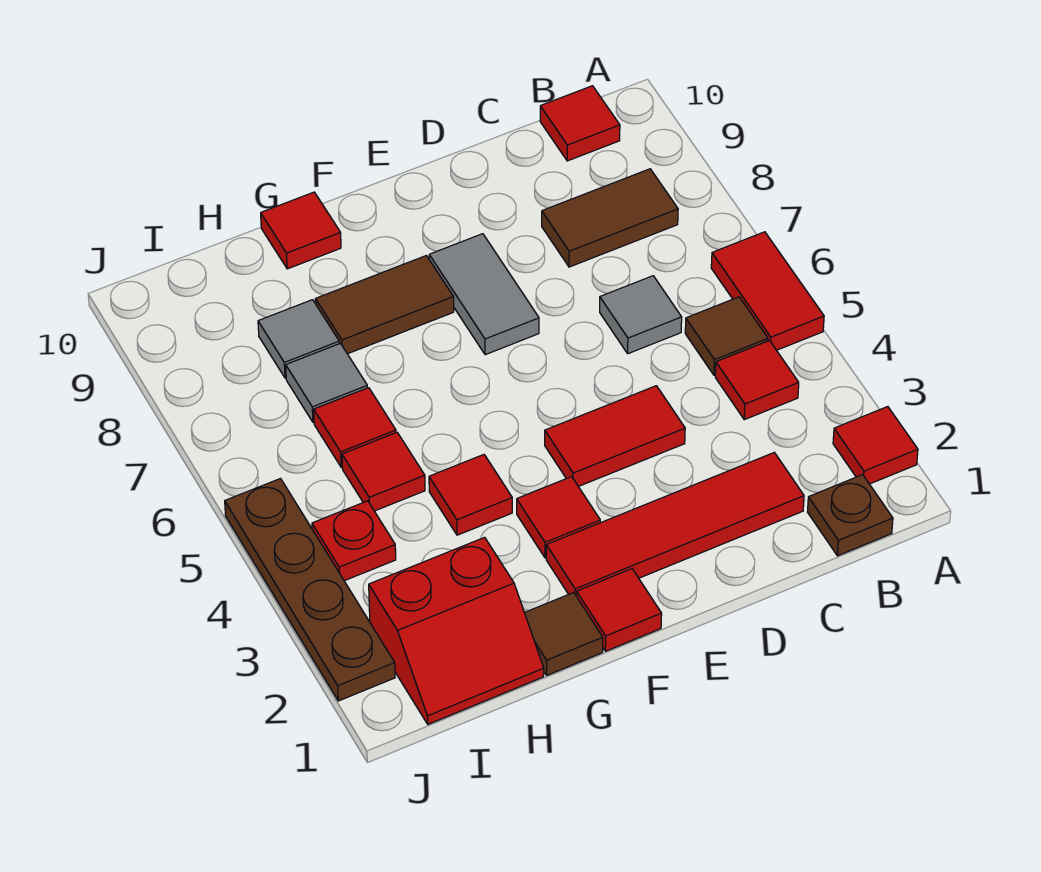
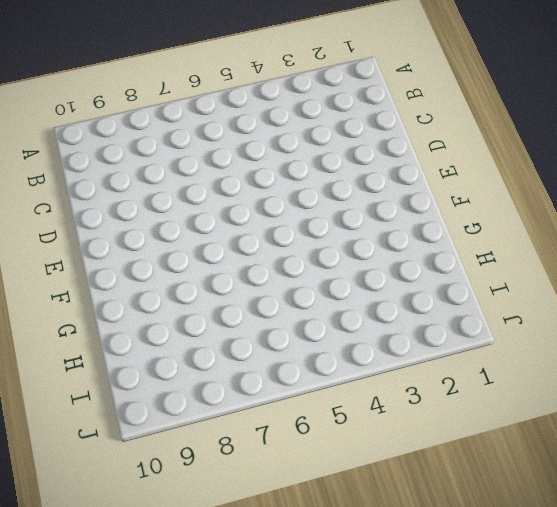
none -> red 1x1 tile [833,407,918,484]
none -> red 1x2 tile [711,232,824,350]
none -> brown 1x1 plate [808,475,893,556]

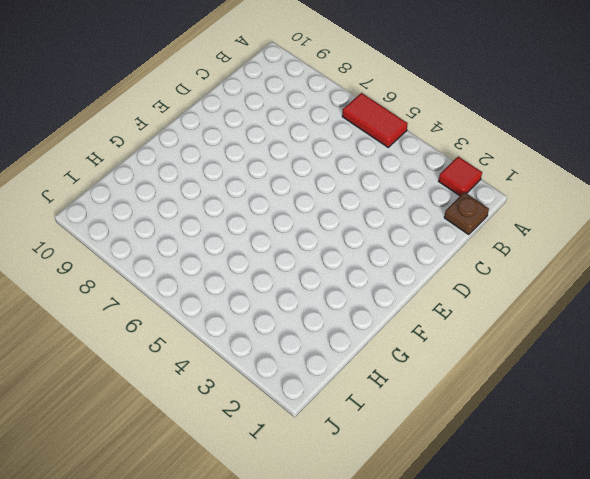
none -> red 1x1 tile [715,341,799,420]
none -> brown 1x1 tile [685,297,768,375]
none -> brown 1x2 tile [542,169,678,267]

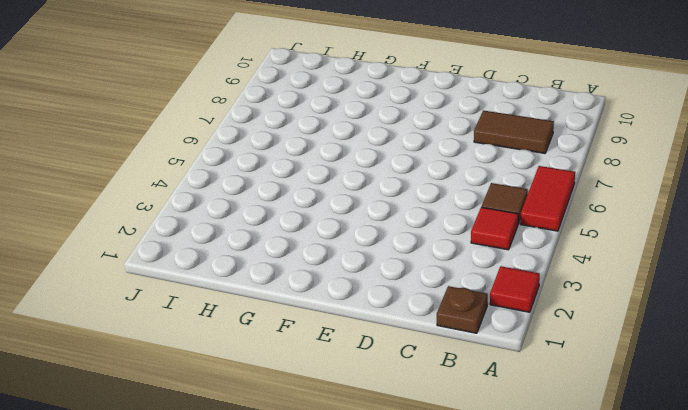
none -> red 1x1 tile [540,86,620,161]
none -> red 1x4 tile [546,453,804,596]
none -> grey 1x1 tile [600,276,682,354]

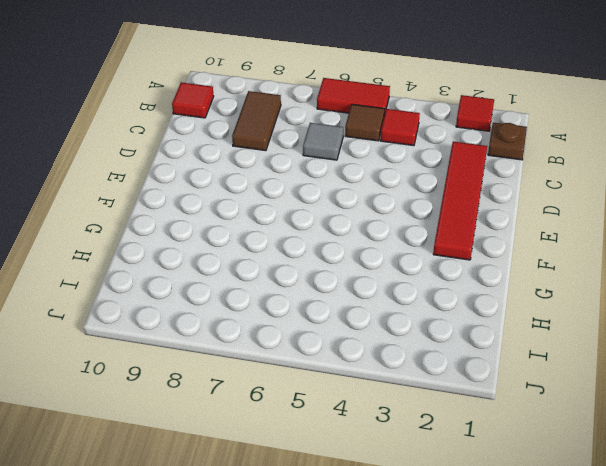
none -> red 1x2 tile [545,386,685,487]
none -> grey 1x2 tile [429,234,539,355]
none -> red 1x1 tile [577,569,662,651]

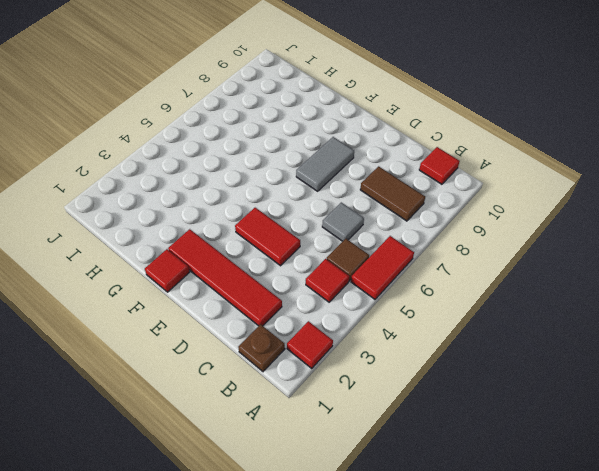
none -> red 1x1 tile [517,477,600,558]
none -> brown 1x2 tile [315,256,454,354]
none -> brown 1x1 tile [524,592,603,675]

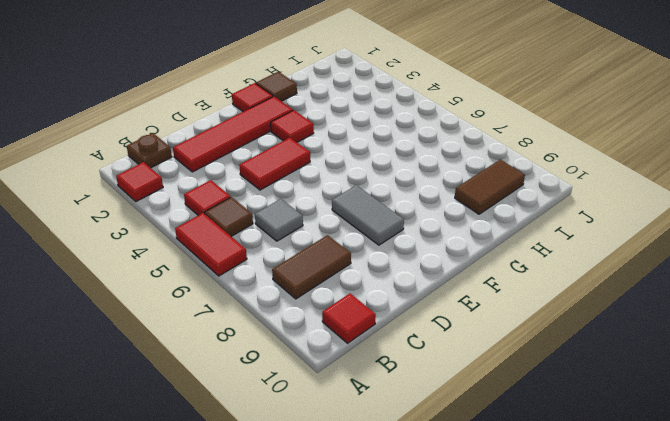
brown 1x2 tile [455,159,525,214] -> brown 1x2 tile moved to [315,256,454,354]
none -> red 1x1 tile [429,455,512,535]
none -> red 1x1 tile [261,192,341,269]
none -> red 2x2 slope [369,537,544,724]

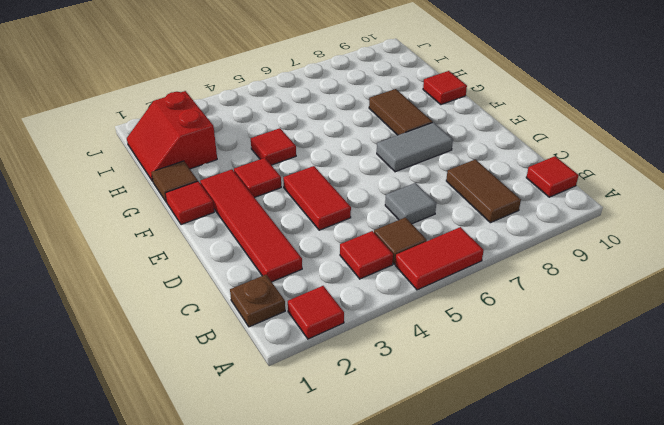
none -> red 1x1 tile [342,433,425,511]
none -> red 1x1 tile [314,388,396,467]
none -> grey 1x1 tile [286,343,367,422]

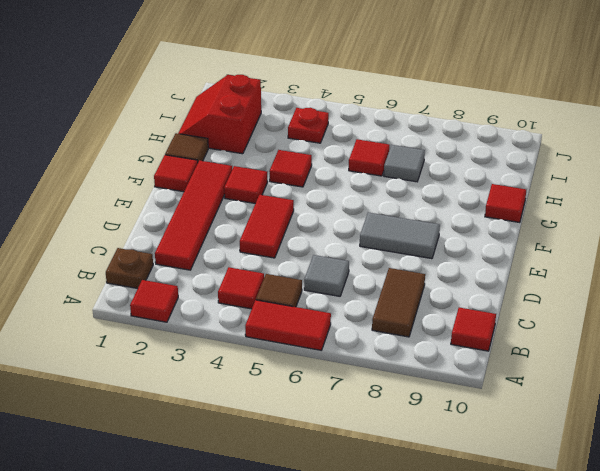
none -> brown 1x2 tile [315,256,454,354]
none -> red 1x1 tile [342,433,425,511]
none -> grey 1x1 tile [258,300,339,378]

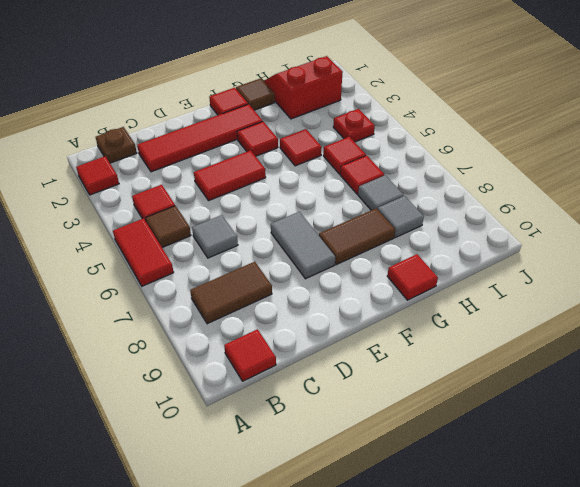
none -> brown 1x4 plate [225,479,395,701]

